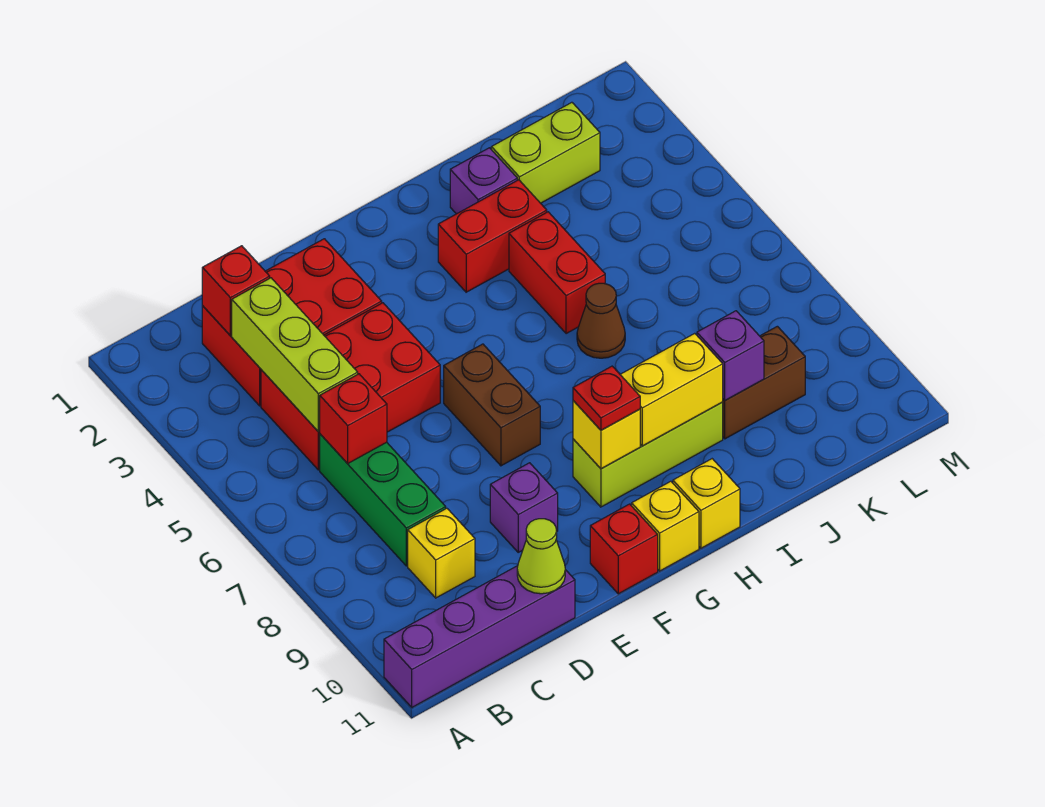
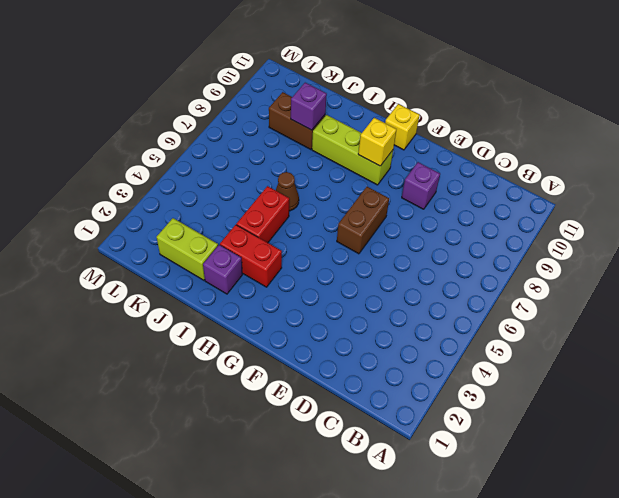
none -> purple 1x4 brick [384,566,575,707]
none -> red 2x3 brick [202,239,382,406]
none -> red 2x3 brick [261,303,440,470]

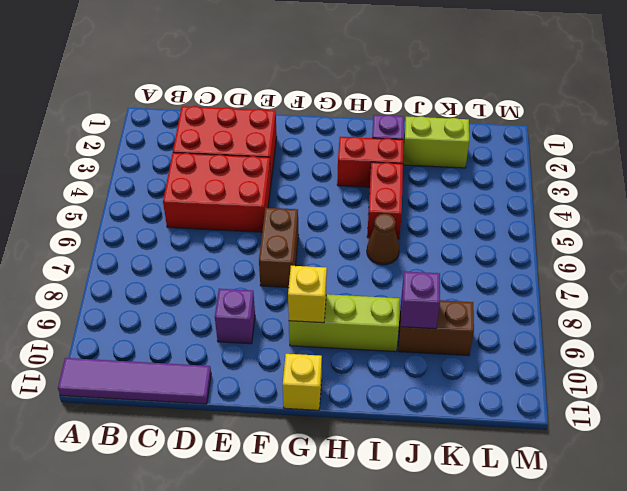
purple 1x4 tile [58,358,211,404] -> purple 1x4 brick [384,566,575,707]
none -> green 1x3 brick [320,434,446,566]
none -> yellow 1x1 brick [408,508,475,598]
none -> red 1x1 brick [590,504,658,594]

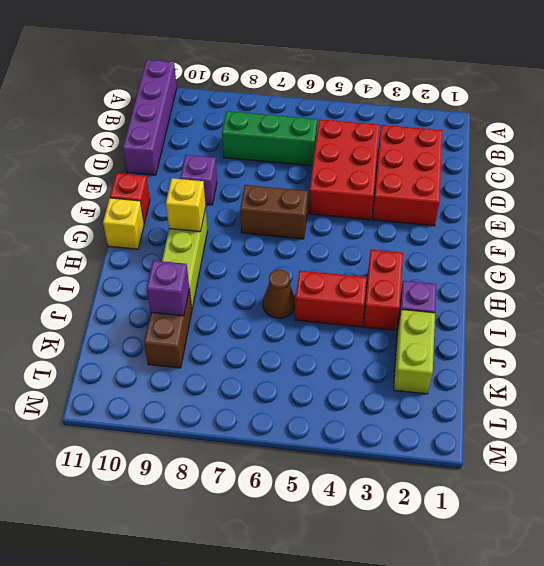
none -> yellow 1x1 brick [408,508,475,598]
none -> yellow 1x1 brick [673,459,740,548]
none -> red 1x1 brick [202,246,270,336]

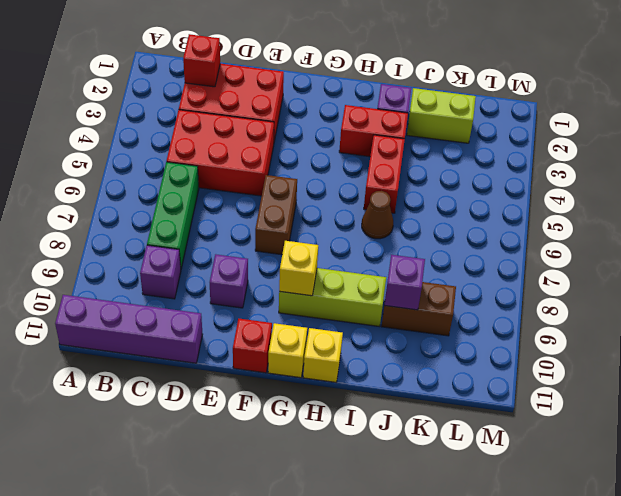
purple 1x1 brick [140,245,181,299] -> yellow 1x1 brick [408,508,475,598]
none -> lime 1x3 brick [232,278,358,432]
none -> red 1x1 brick [319,374,387,464]
none -> lime 1x1 cone [517,519,565,594]

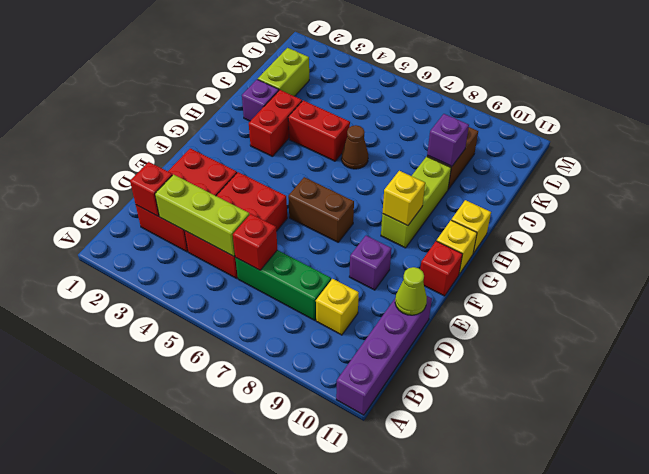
none -> yellow 1x2 brick [620,333,723,446]
none -> red 1x1 plate [573,366,640,430]

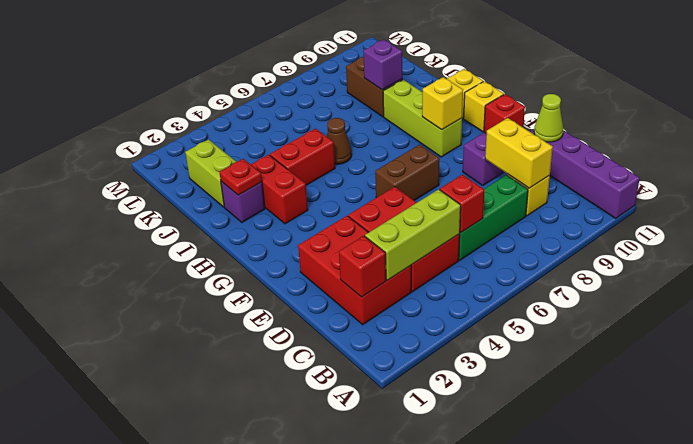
yellow 1x2 brick [485,118,553,188] -> yellow 1x2 brick moved to [620,333,723,446]
red 1x1 plate [220,159,262,195] -> red 1x1 plate moved to [573,366,640,430]

